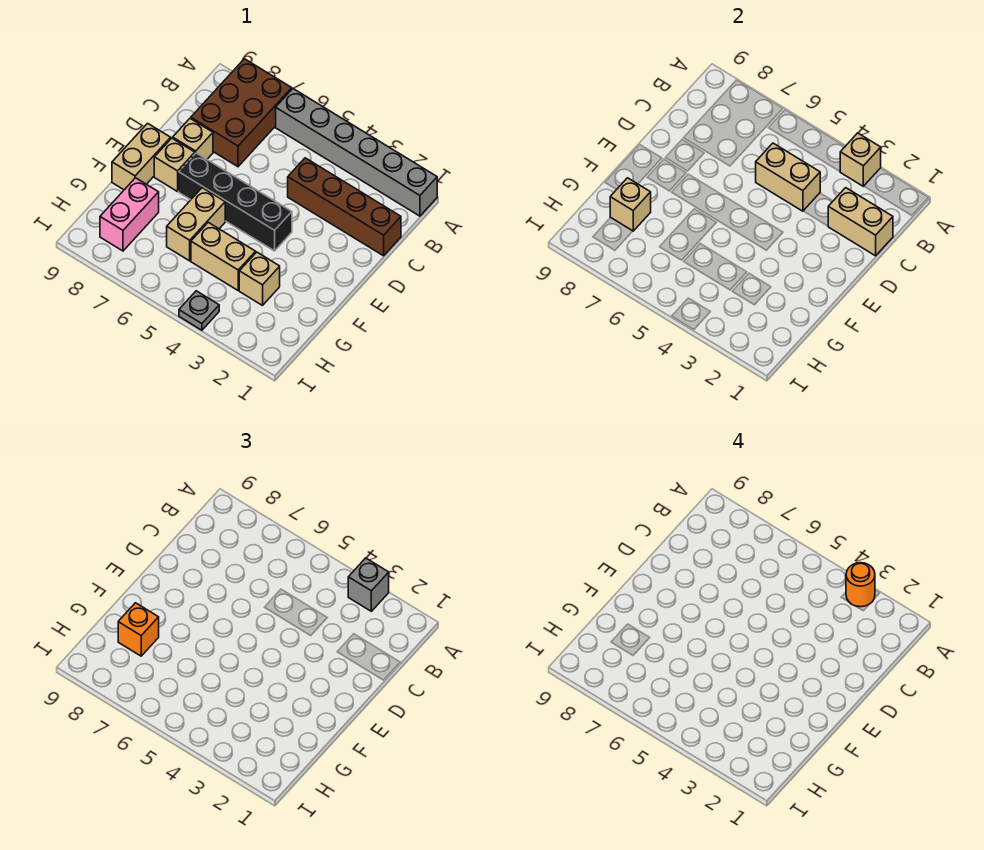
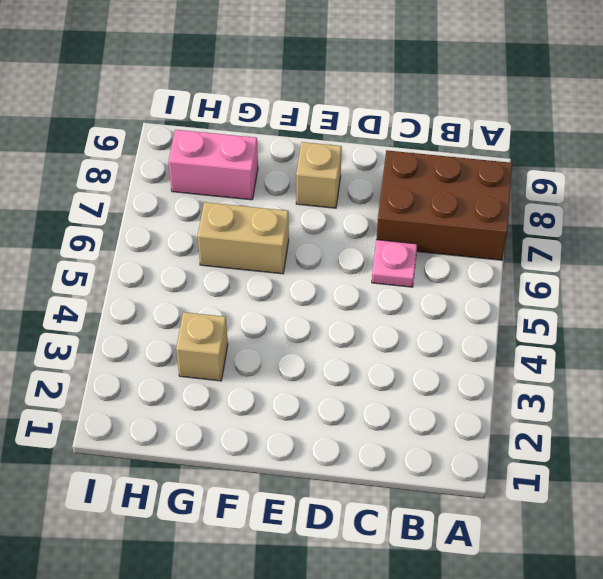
pink 1x1 plate [372,240,417,287] -> none
none -> grey 1x6 brick [276,89,437,216]
none -> brown 1x4 brick [288,158,401,256]
none -> tan 1x1 brick [173,118,213,159]

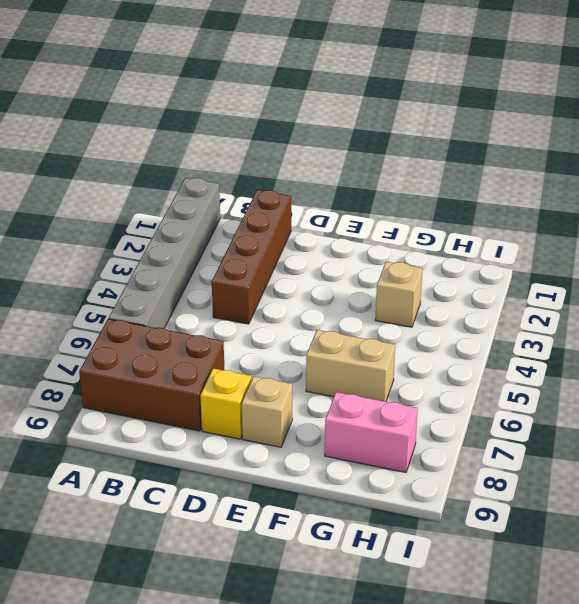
yellow 1x1 brick [200,368,252,439] -> tan 1x1 brick [173,118,213,159]
none -> black 1x4 brick [179,153,292,251]
none -> tan 1x2 brick [112,123,171,190]
none -> tan 1x2 brick [191,222,256,290]

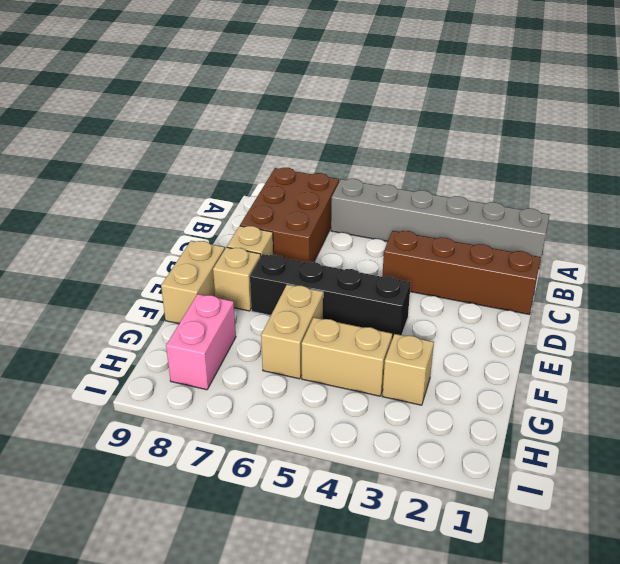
none -> grey 1x1 plate [179,291,219,330]
none -> tan 1x1 brick [840,133,881,186]
none -> tan 1x2 brick [828,188,893,256]

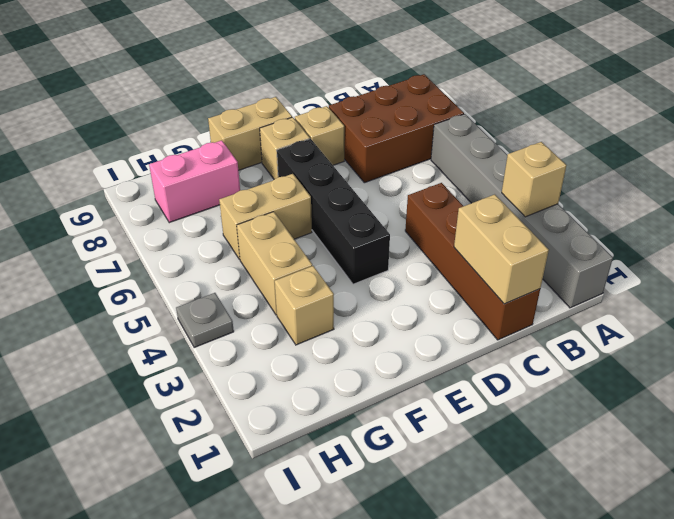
none -> tan 1x2 brick [756,143,820,211]
none -> tan 1x1 brick [610,178,651,231]
none -> grey 1x1 brick [348,558,389,611]

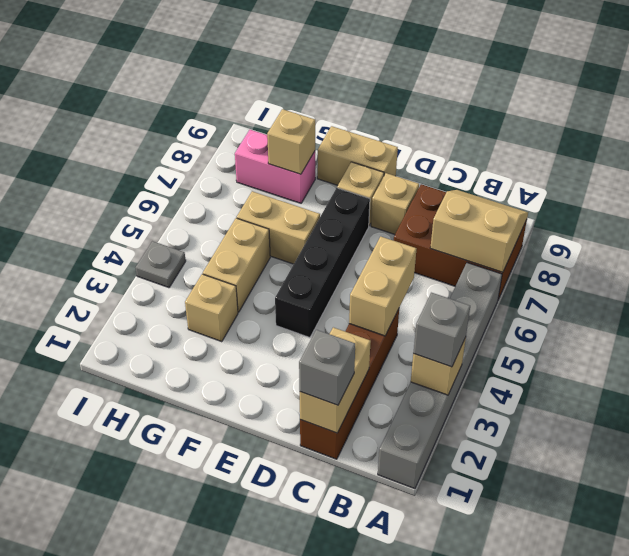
tan 2x2 slope [430,190,528,272] -> none
grey 1x1 brick [299,330,355,405] -> none
none -> orange 1x1 brick [118,603,159,656]
none -> orange 1x1 round brick [846,563,875,607]

